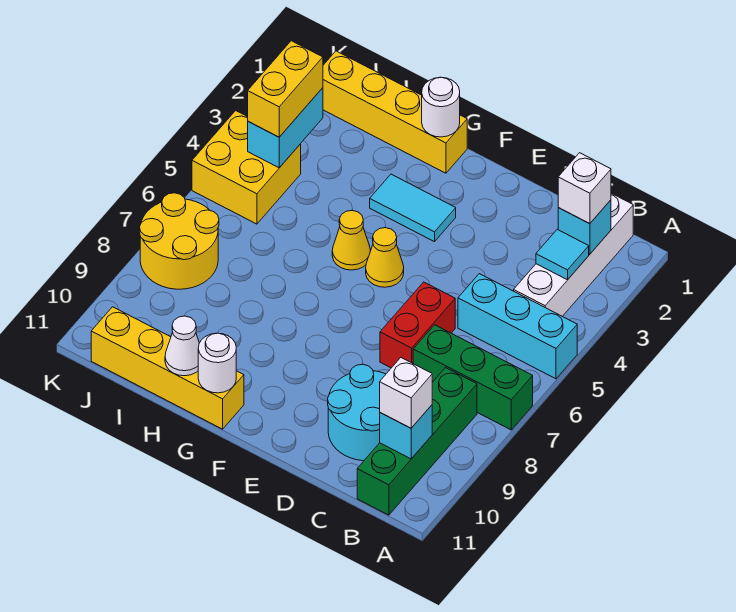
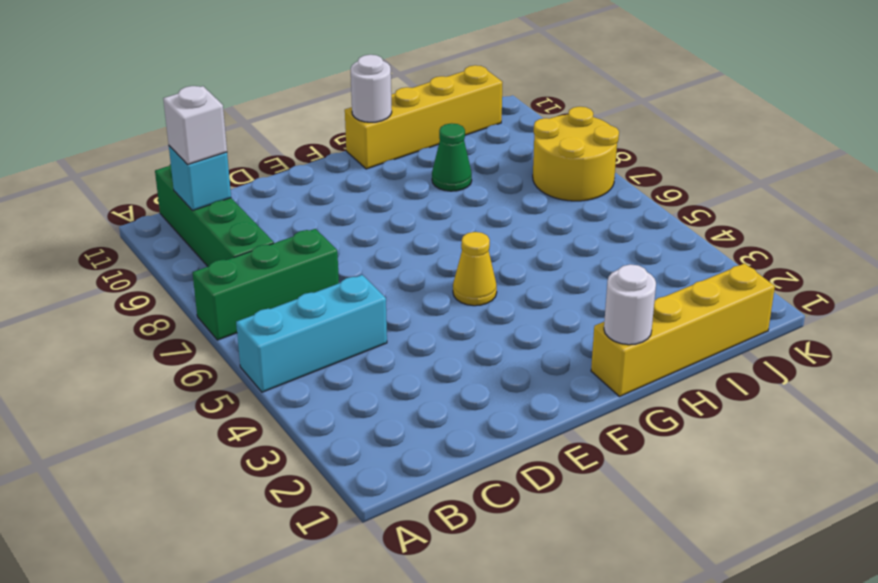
green 1x1 cone [432,123,472,191] -> none
none -> white 1x4 brick [514,193,633,316]
none -> cyan 2x2 round brick [328,364,386,461]
none -> red 1x2 brick [380,282,455,368]

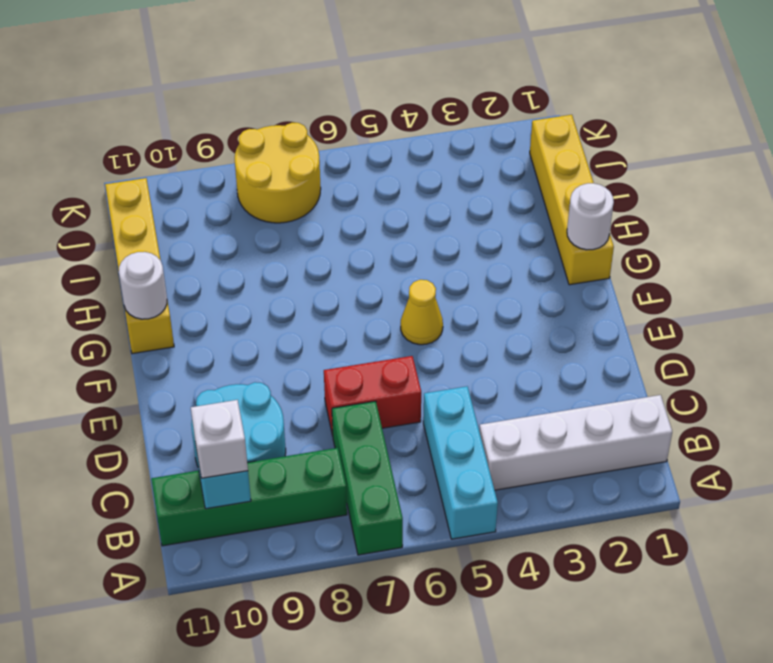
none -> cyan 1x2 tile [370,174,456,242]
none -> yellow 1x1 cone [332,210,370,270]
none -> yellow 2x2 brick [192,111,301,224]

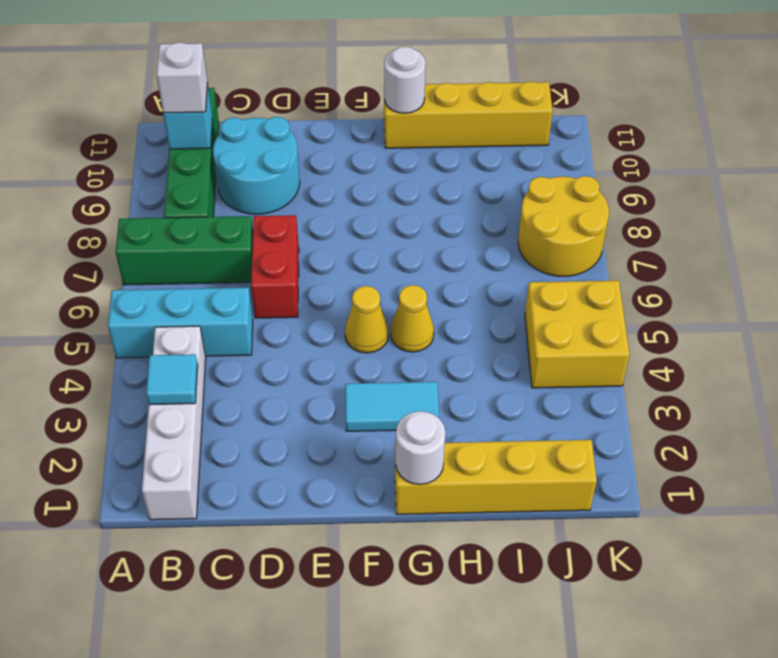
none -> cyan 1x1 brick [558,200,611,254]
none -> white 1x1 cone [165,316,199,376]
none -> cyan 1x2 brick [248,88,323,168]

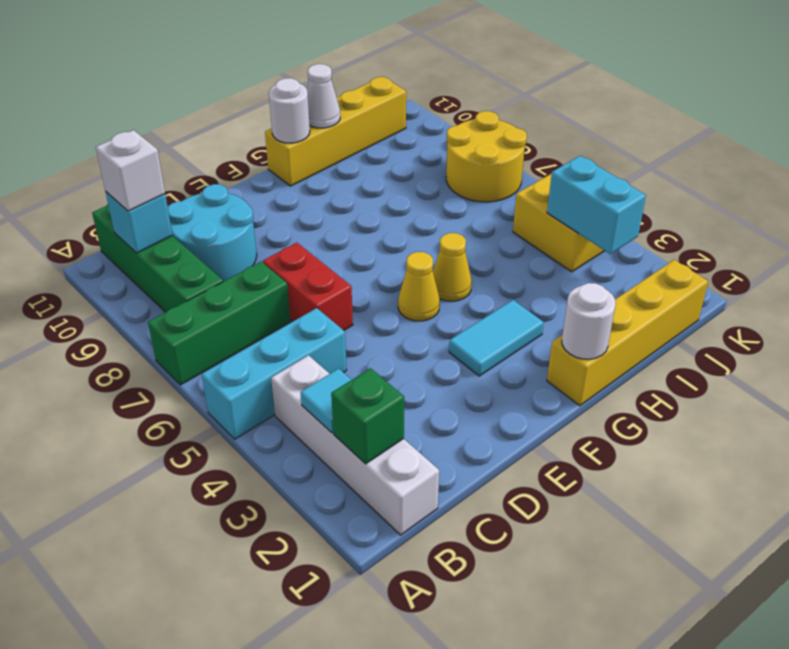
green 1x1 brick [331,368,404,464] -> cyan 1x1 brick [558,200,611,254]
none -> white 1x1 brick [558,153,611,224]
none -> yellow 1x2 brick [248,41,323,137]

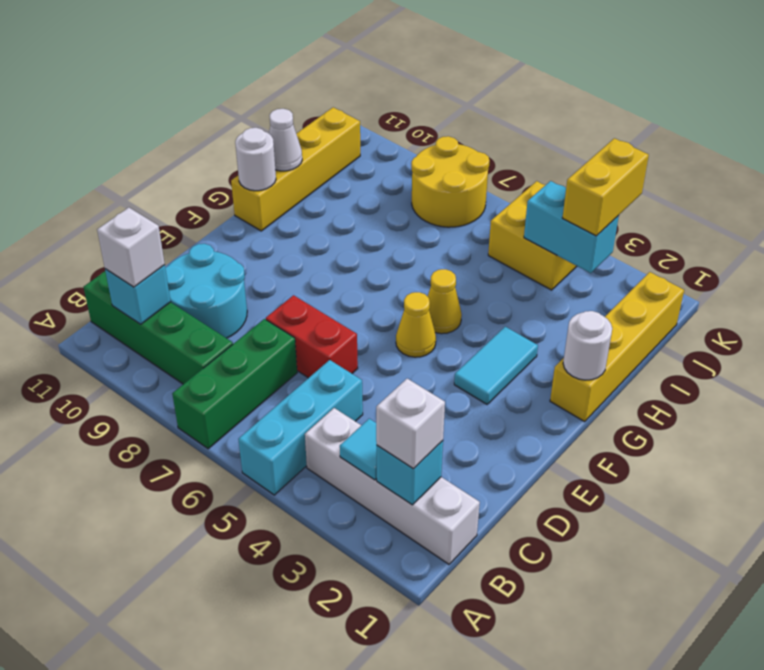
yellow 1x2 brick [562,138,649,236] -> yellow 1x2 brick turned to [248,41,323,137]

